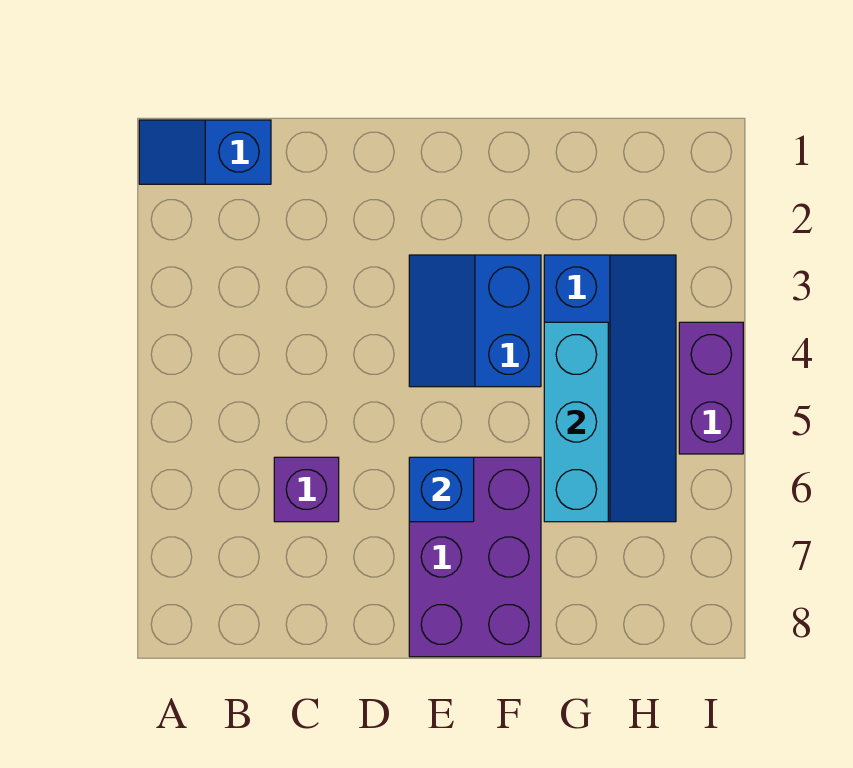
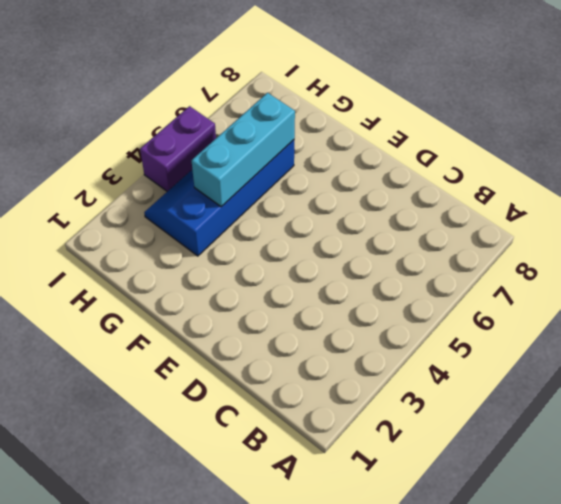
none -> blue 1x2 slope [139,120,271,184]
none -> purple 1x1 brick [274,457,339,522]

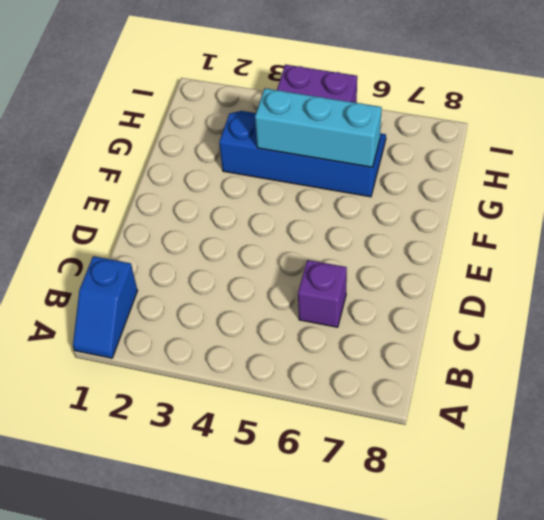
none -> blue 2x2 slope [409,255,541,387]
none -> purple 2x3 brick [409,457,541,657]

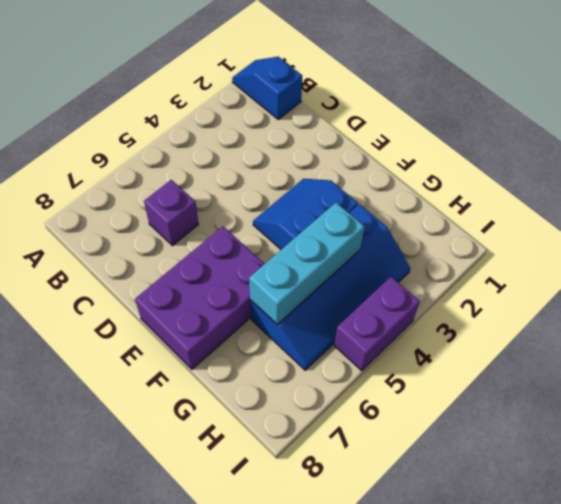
none -> blue 1x1 brick [409,457,474,522]

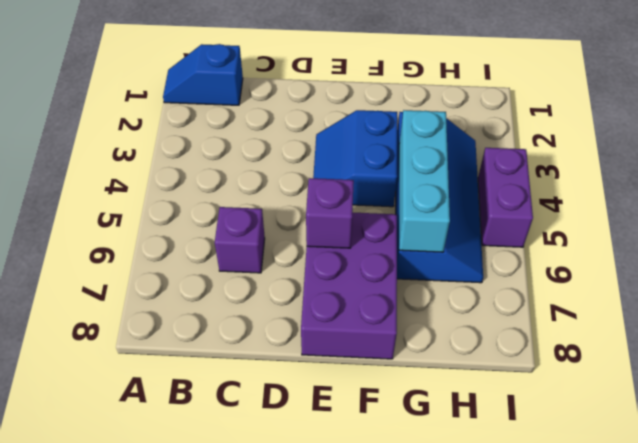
purple 1x1 brick [306,178,354,248] -> blue 1x1 brick [409,457,474,522]

